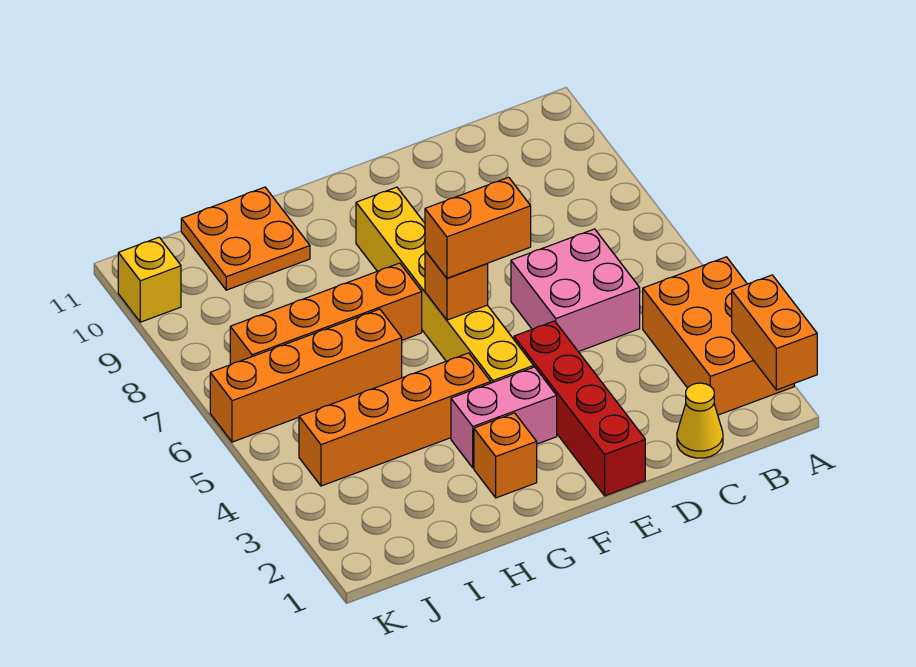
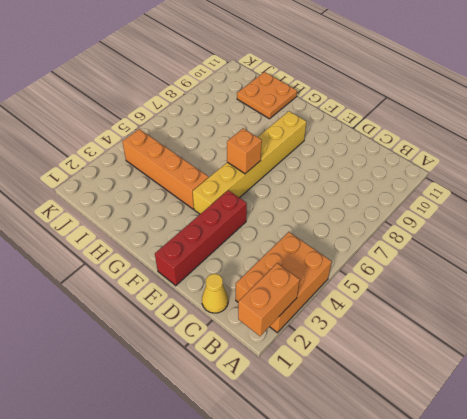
none -> pink 2x2 brick [511,229,640,352]
none -> pink 1x2 brick [451,367,557,468]
none -> orange 1x1 brick [474,413,537,498]

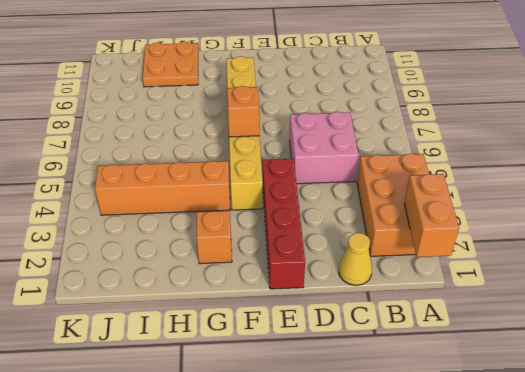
none -> pink 1x2 brick [451,367,557,468]
none -> orange 1x4 brick [230,263,422,365]
none -> orange 1x4 brick [210,309,402,442]

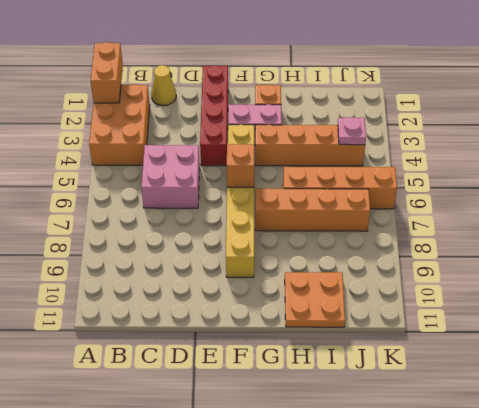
pink 1x1 plate [338,117,366,145] -> none
none -> yellow 1x1 brick [118,237,181,322]
none -> orange 1x2 brick [425,177,531,278]

